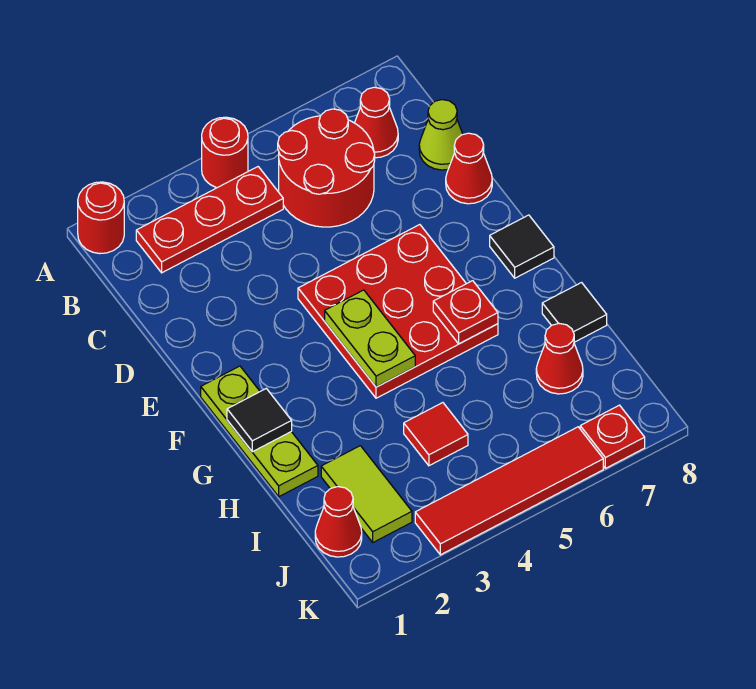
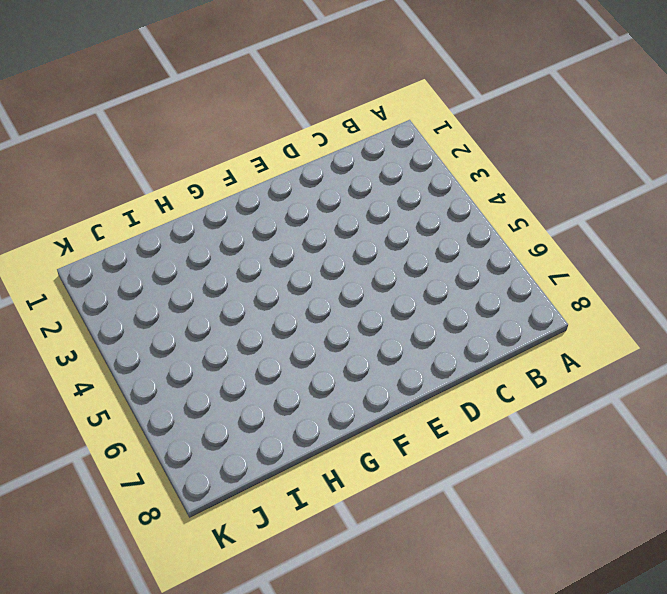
none -> red 1x1 round brick [78,182,124,254]
none -> red 1x1 round brick [202,117,248,188]
none -> red 1x3 plate [136,167,283,273]

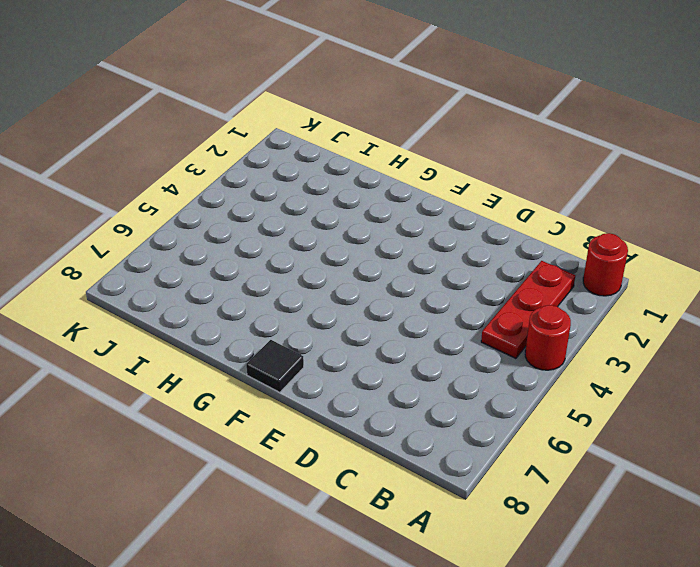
none -> red 2x2 round brick [278,109,375,227]
none -> red 1x1 cone [355,87,398,158]
none -> lime 1x1 cone [419,100,463,170]

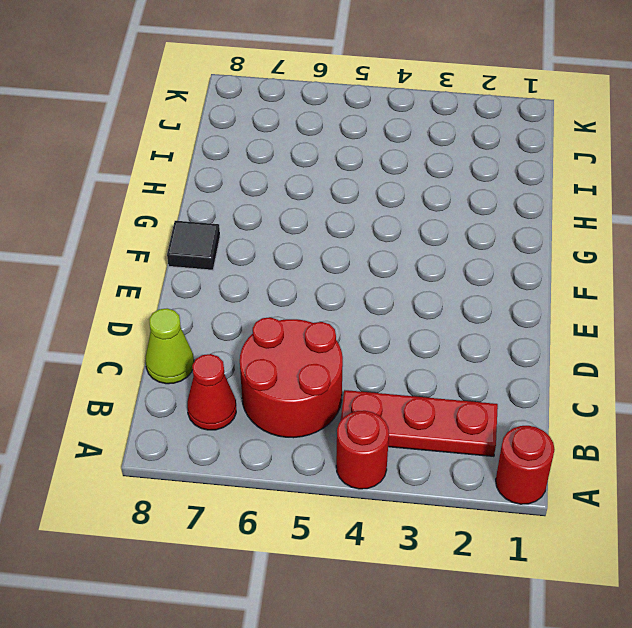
none -> red 1x1 cone [446,133,492,204]
none -> red 3x3 plate [298,225,498,398]
none -> lime 1x3 plate [201,366,318,497]

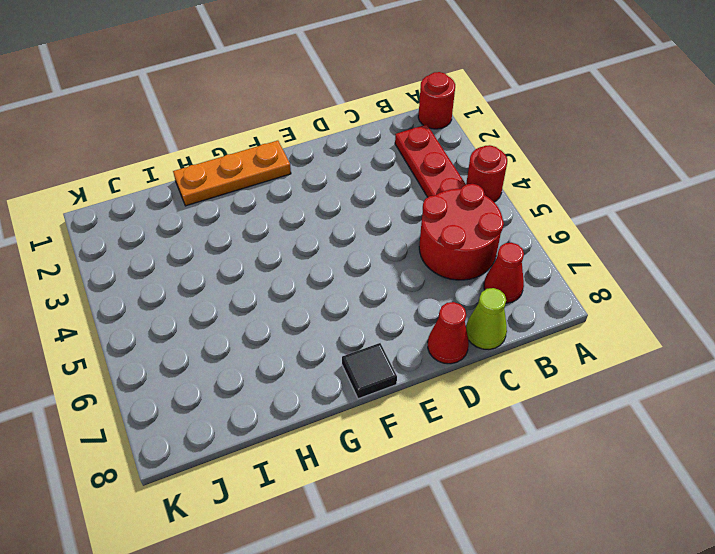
orange 1x3 plate [173,141,291,206] -> lime 1x3 plate [201,366,318,497]
none -> red 3x3 plate [298,225,498,398]
none -> black 1x1 tile [542,283,607,342]
none -> lime 1x2 tile [321,446,412,542]

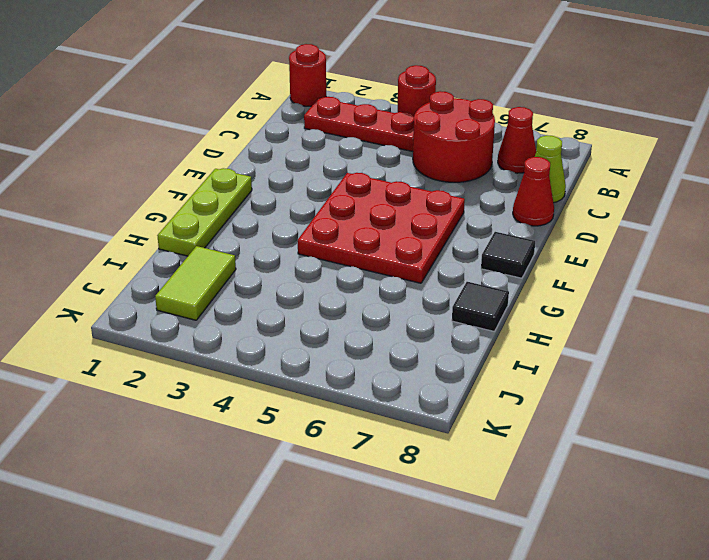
none -> red 1x1 tile [404,403,468,466]
none -> red 1x1 cone [536,323,583,394]
none -> red 1x1 cone [315,487,362,557]

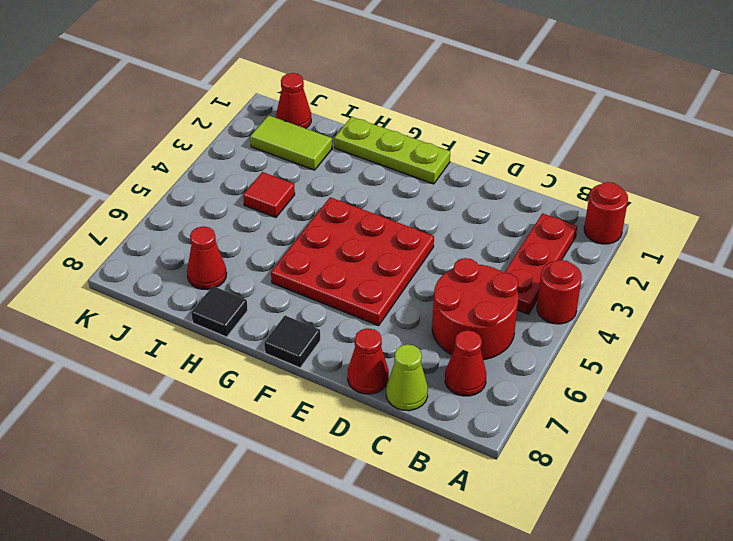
none -> red 1x4 tile [415,427,603,555]
none -> red 1x1 plate [580,405,645,468]
none -> lime 1x2 plate [325,290,415,387]

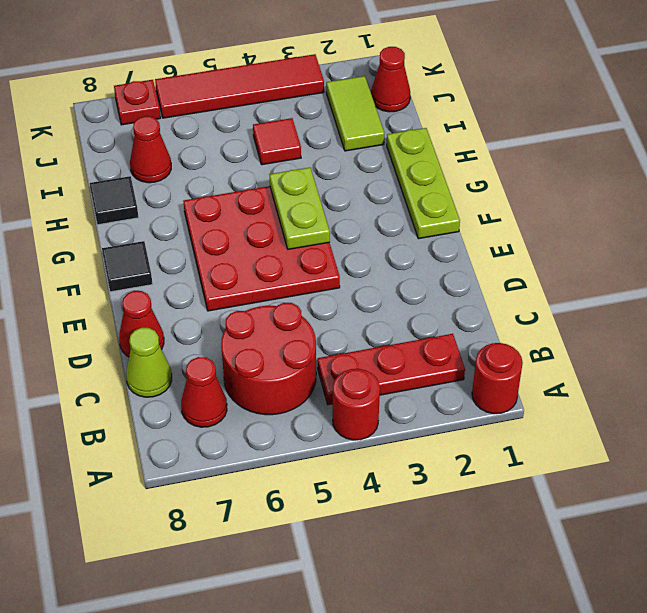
none -> black 1x1 tile [227,389,292,452]
none -> red 1x1 plate [433,281,498,344]

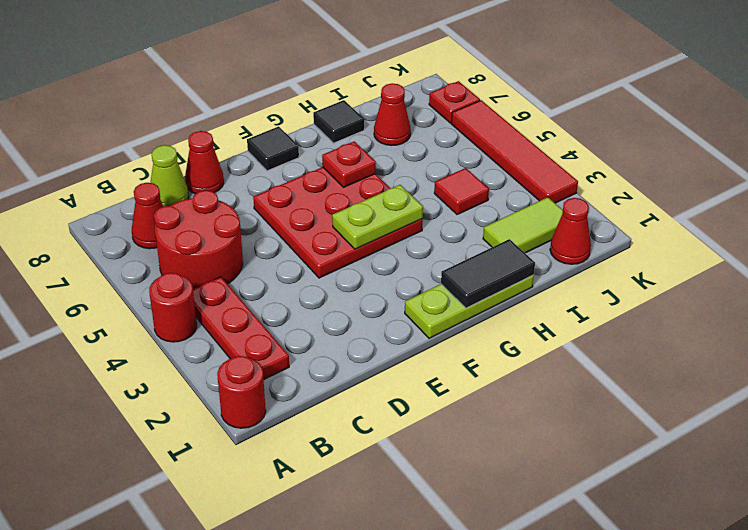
black 1x2 tile [441,239,535,308] -> black 1x1 tile [227,389,292,452]

